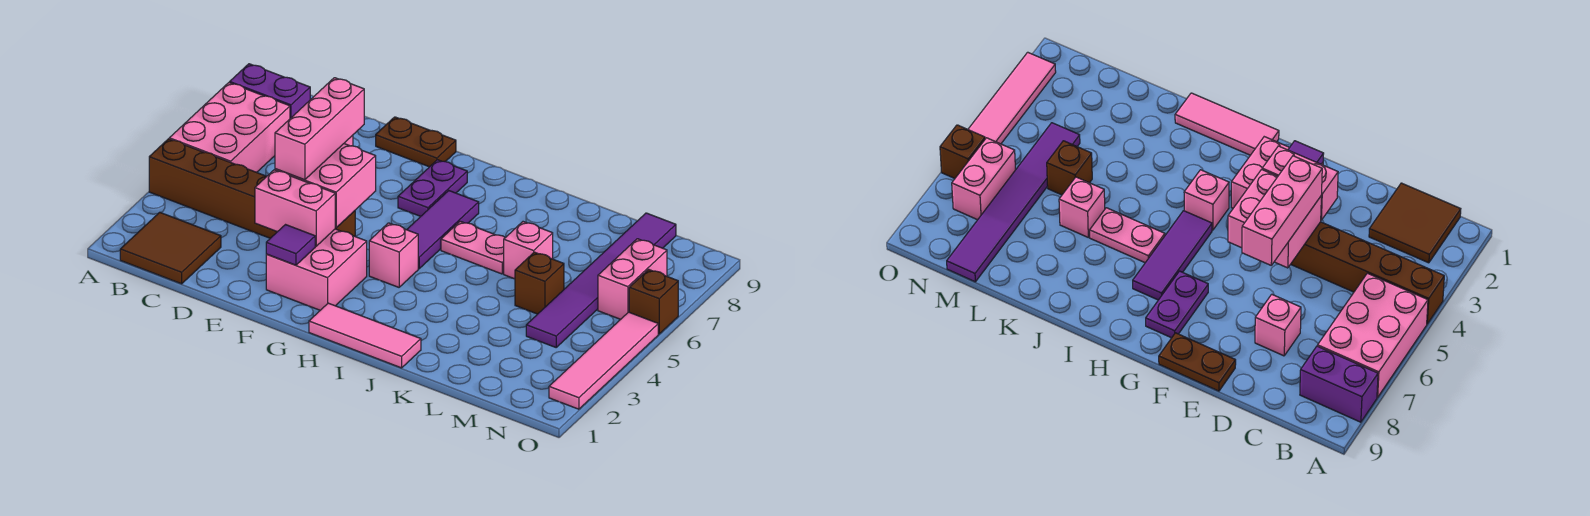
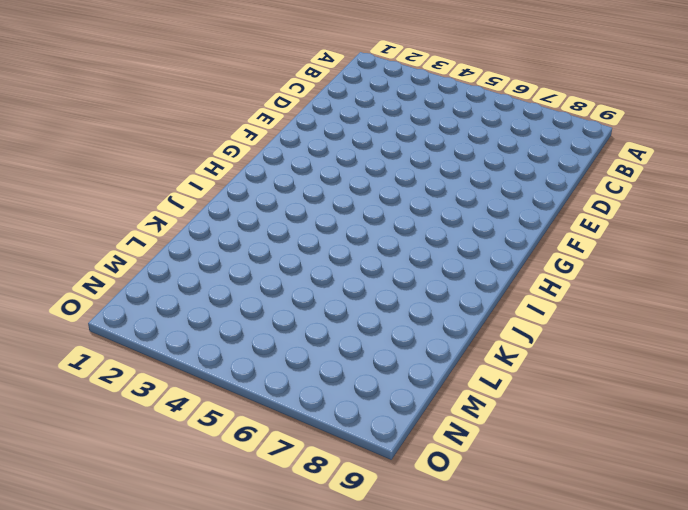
none -> brown 1x6 brick [149,139,355,238]
none -> pink 2x3 brick [169,83,290,172]
none -> purple 1x2 brick [230,64,310,118]

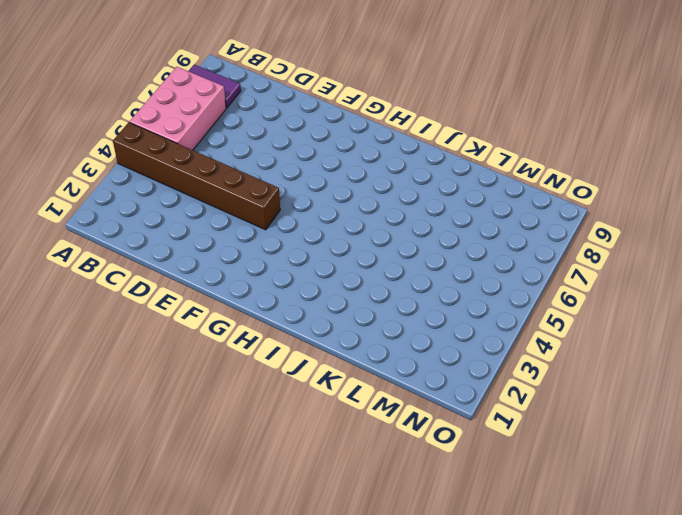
purple 1x2 tile [189,65,241,108] -> purple 1x2 brick [230,64,310,118]
none -> brown 2x2 tile [120,212,221,284]
none -> pink 1x1 brick [1255,294,1301,356]
none -> brown 1x2 plate [376,117,456,167]

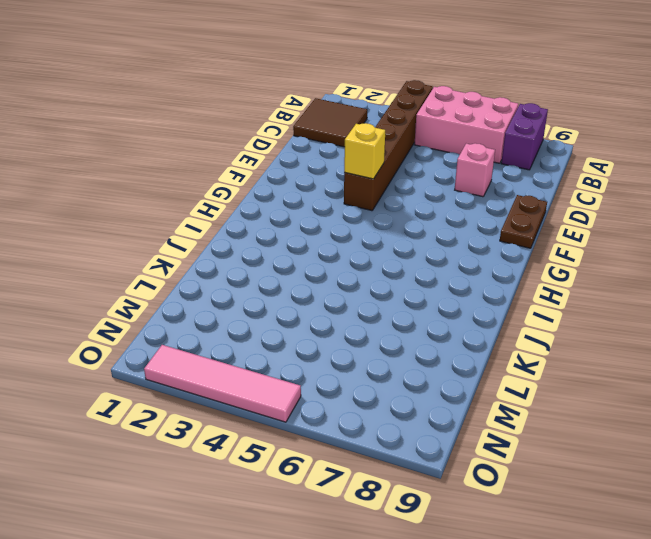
yellow 1x1 brick [344,123,385,179] -> pink 2x2 brick [275,144,376,228]
none -> pink 2x2 brick [266,229,367,310]
none -> purple 1x2 plate [398,160,467,216]
none -> pink 1x3 tile [309,303,421,368]

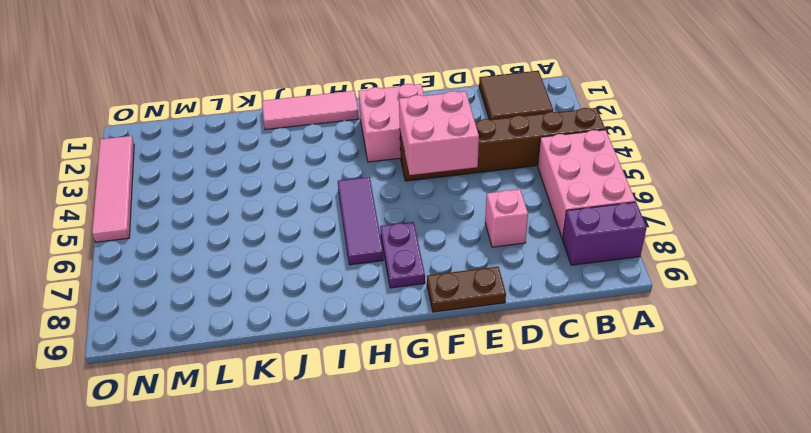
none -> pink 1x1 brick [369,223,418,287]
none -> pink 1x2 plate [441,221,505,274]
none -> pink 1x1 brick [504,222,553,279]

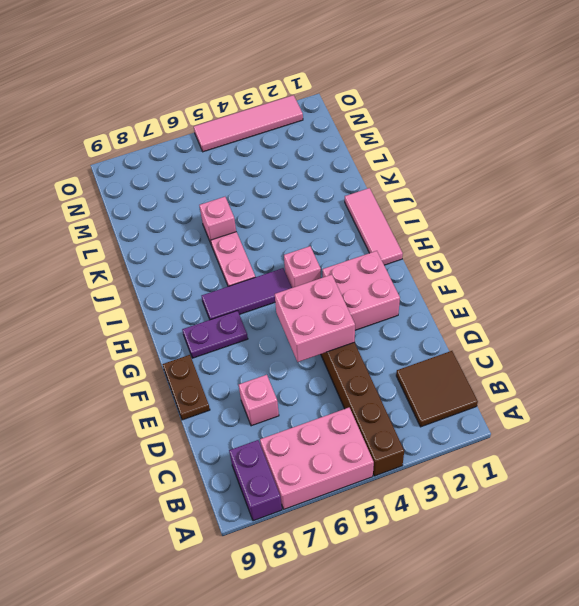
none -> brown 1x1 brick [515,252,564,314]
none -> purple 1x6 tile [526,213,676,347]
none -> pink 1x2 brick [598,239,667,319]

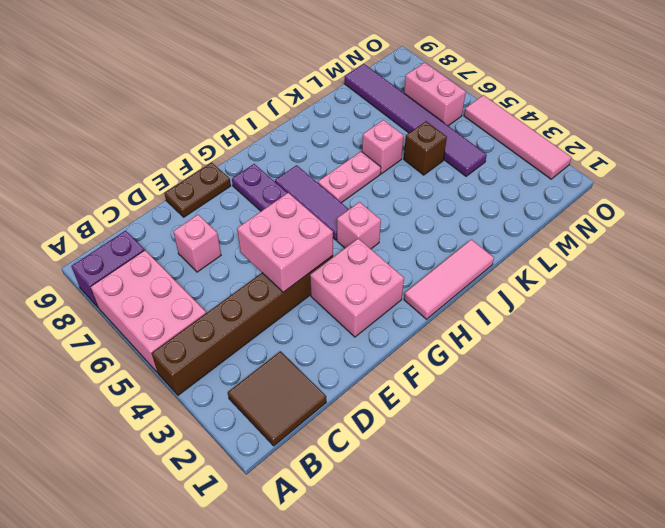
none -> brown 1x1 brick [629,269,678,334]
none -> pink 1x2 brick [255,170,335,246]
none -> purple 1x1 tile [266,225,315,265]

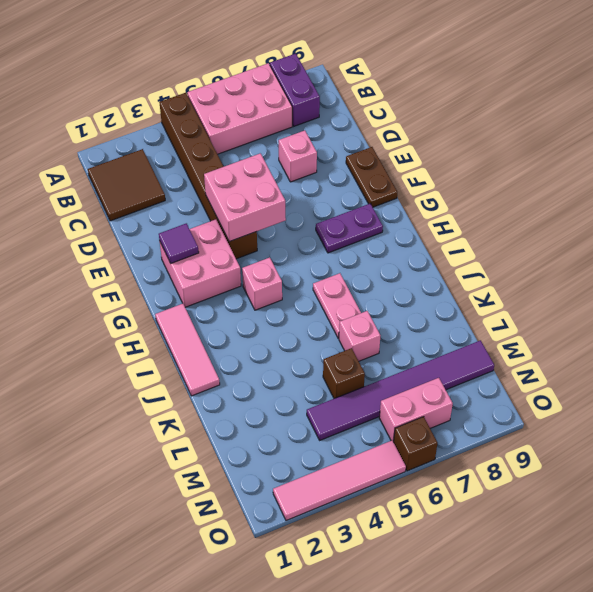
none -> purple 1x3 tile [407,191,479,269]
none -> pink 1x2 brick [255,170,335,246]
none -> pink 1x3 brick [275,78,364,180]

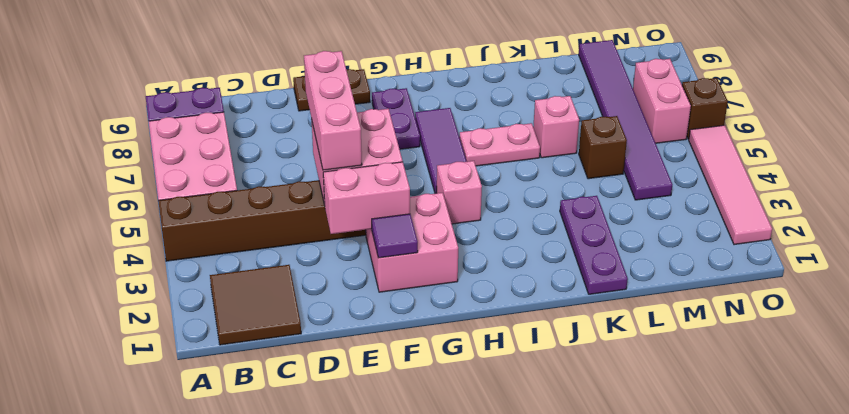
purple 1x3 plate [560,196,628,294] -> none
none -> pink 1x1 brick [1255,294,1301,356]
none -> pink 1x3 tile [309,303,421,368]

